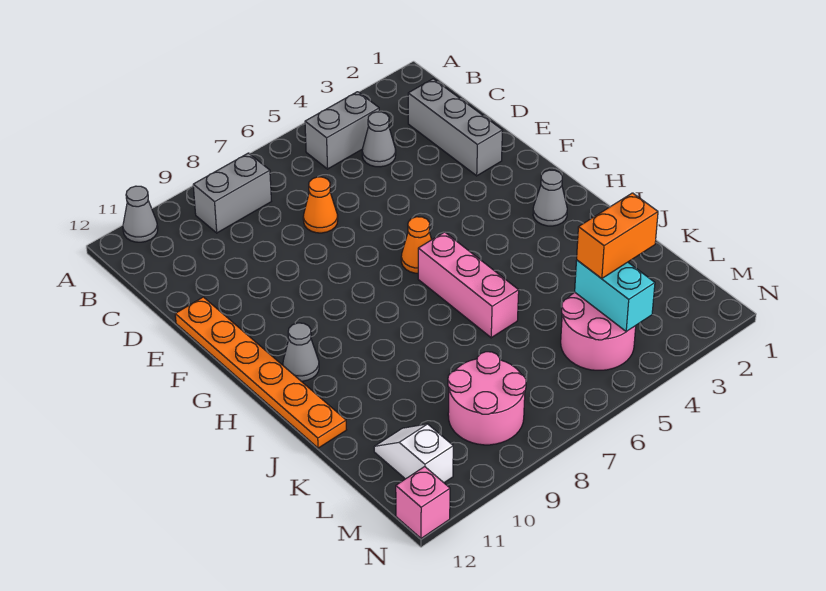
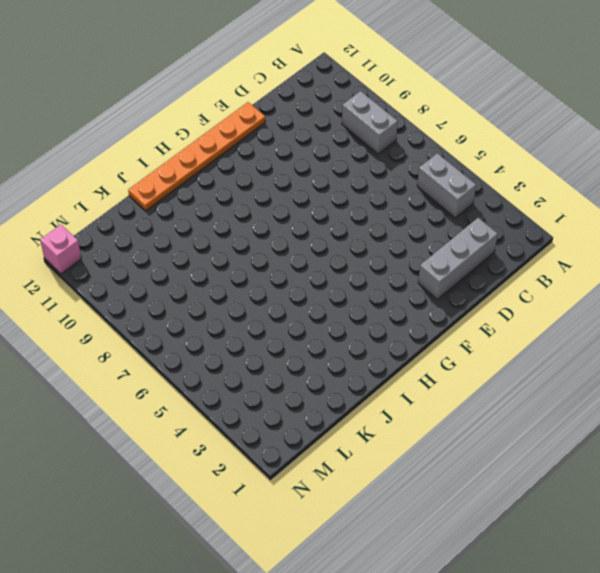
none -> grey 1x1 cone [123,186,158,242]
none -> grey 1x1 cone [362,112,396,167]
none -> orange 1x1 cone [303,177,338,233]

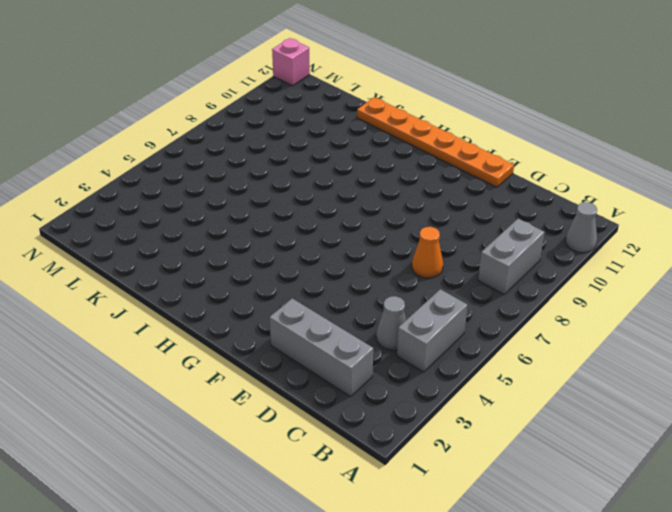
none -> orange 1x1 cone [401,217,432,273]
none -> grey 1x1 cone [533,170,567,226]
none -> pink 1x3 brick [418,232,519,338]

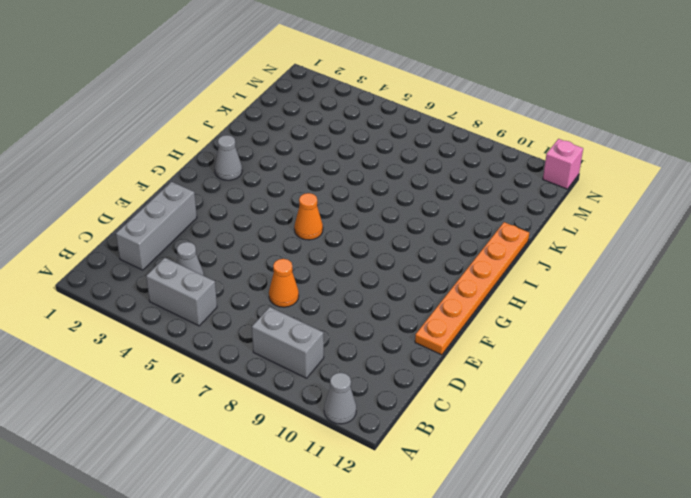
none -> pink 1x3 brick [418,232,519,338]
none -> grey 1x1 cone [283,323,319,381]
none -> pink 2x2 round brick [561,292,636,370]

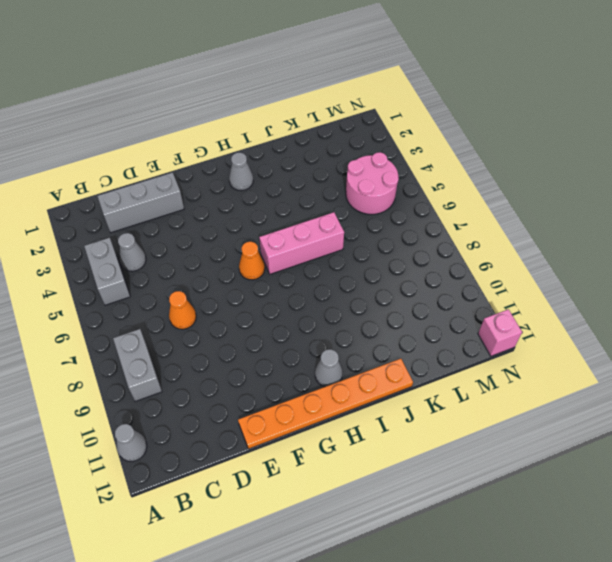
none -> pink 2x2 round brick [448,352,526,445]
none -> white 1x2 slope [374,424,453,483]
none -> cyan 1x2 brick [575,260,655,332]

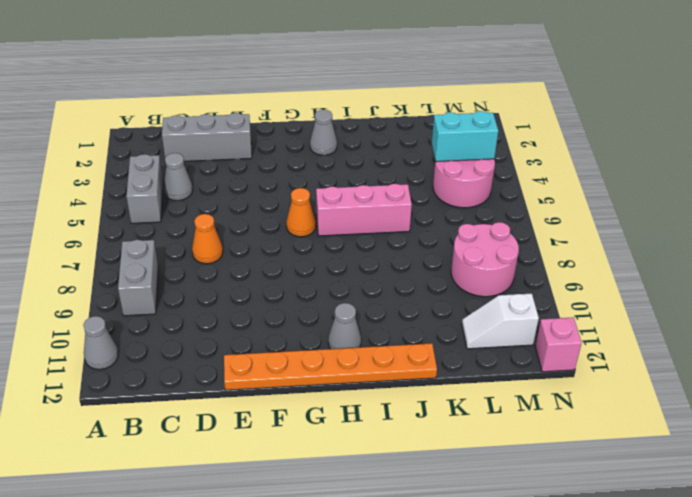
none -> orange 1x2 brick [577,193,658,279]

